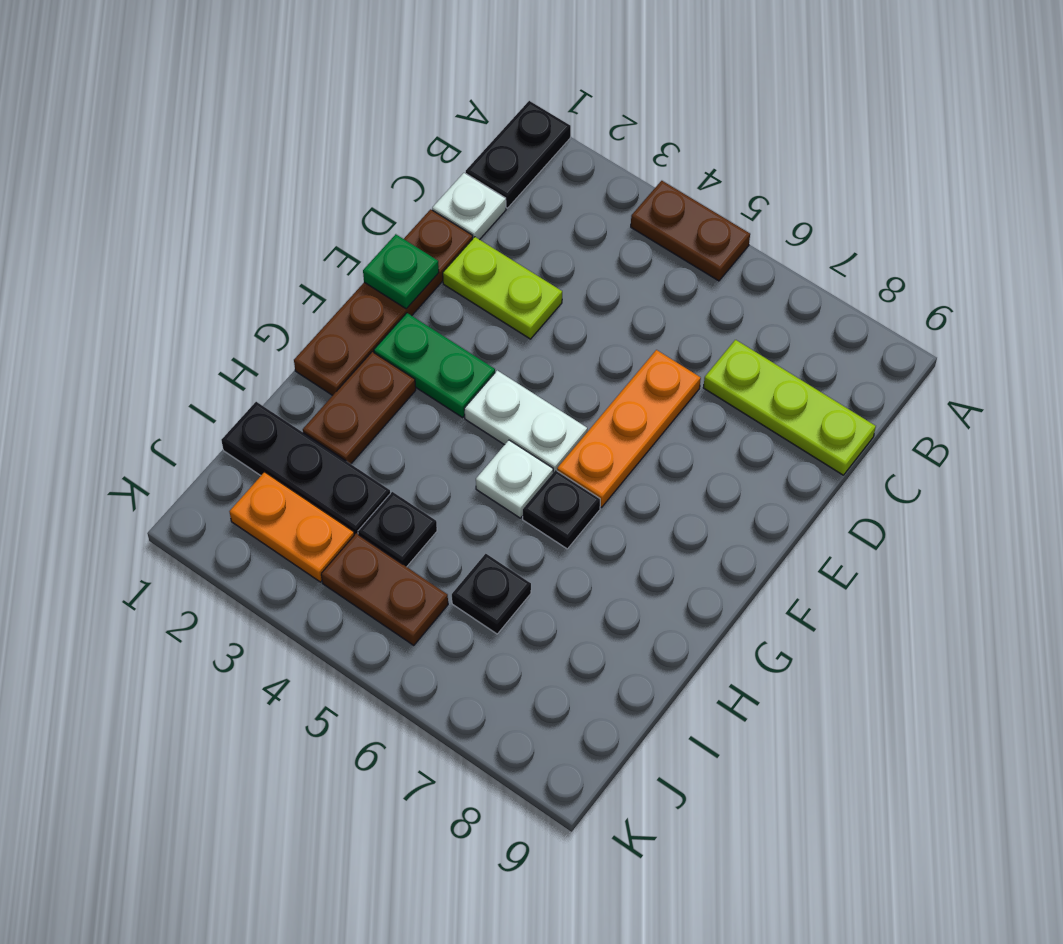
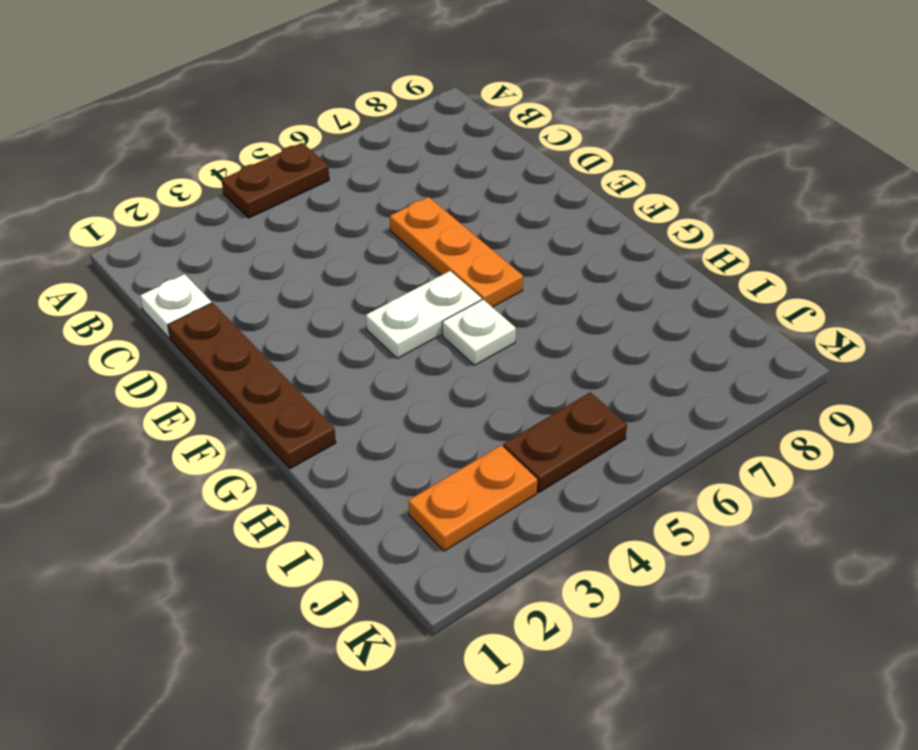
none -> black 1x2 plate [466,101,571,208]
none -> lime 1x3 plate [703,340,876,475]
none -> lime 1x2 plate [443,237,562,339]

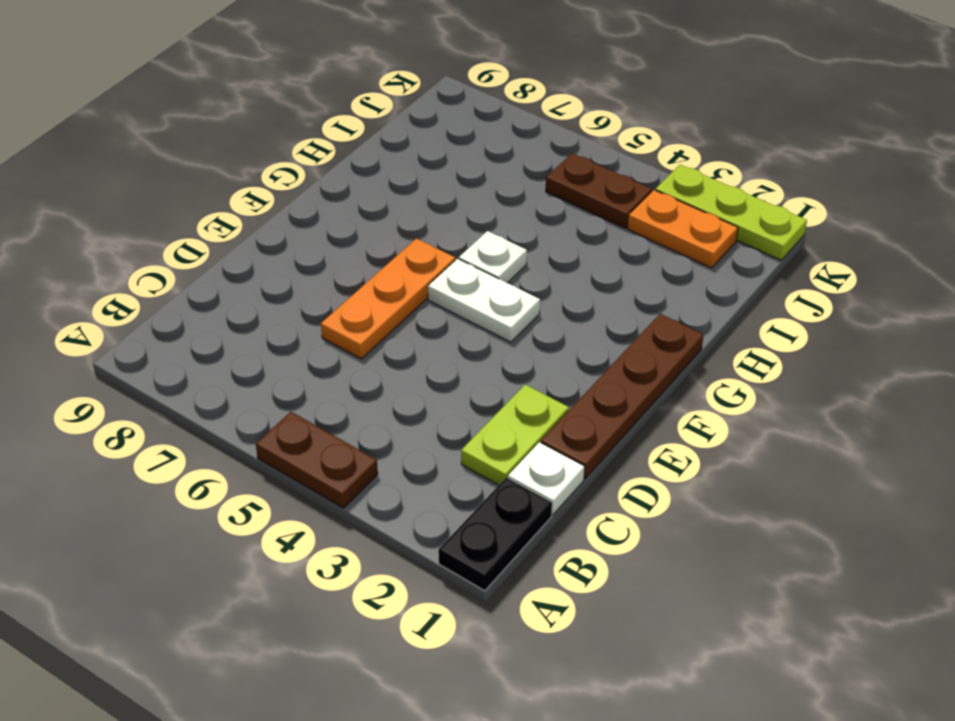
lime 1x2 plate [461,385,569,485] -> lime 1x2 plate turned to [443,237,562,339]
lime 1x3 plate [655,165,807,260] -> lime 1x3 plate moved to [703,340,876,475]
none -> green 1x2 plate [374,313,495,417]
none -> brown 1x2 plate [303,352,416,464]
none -> black 1x1 plate [523,470,600,549]

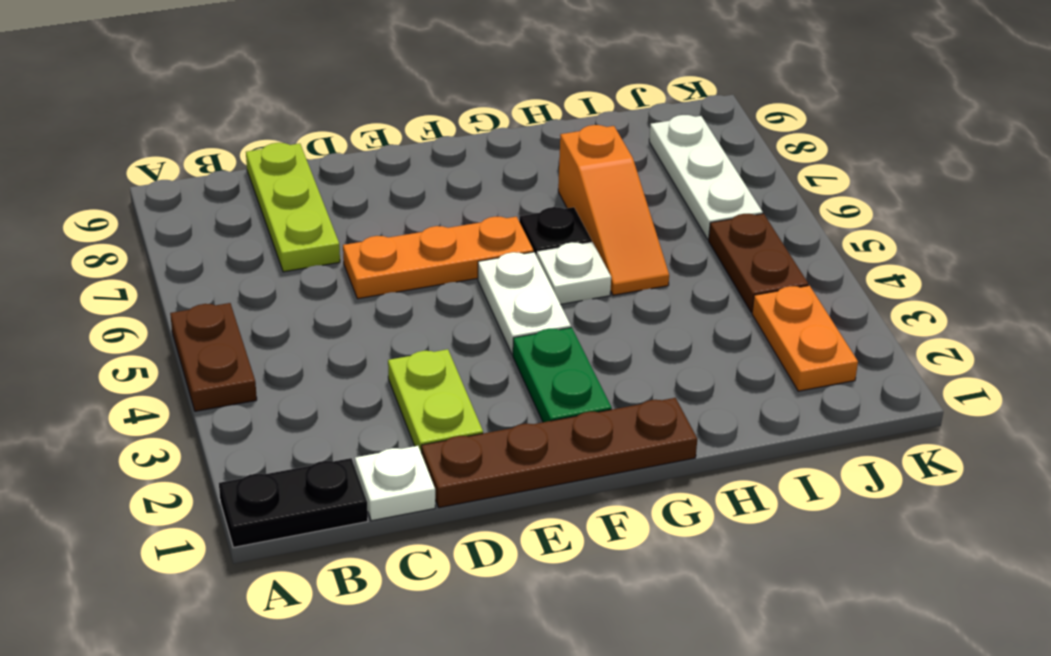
orange 1x3 slope [558,125,669,295] -> none
white 1x3 plate [649,115,763,239] -> none
none -> brown 1x2 plate [303,352,416,464]
none -> black 1x3 plate [221,402,390,535]
none -> black 1x1 plate [358,492,437,567]

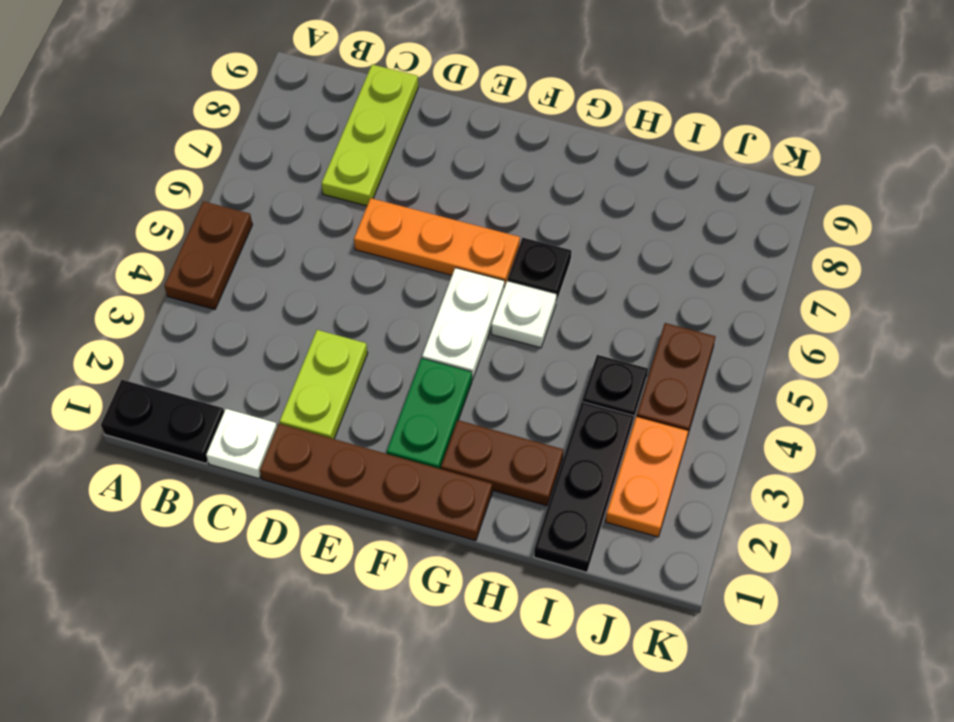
none -> black 1x1 plate [452,554,531,634]
none -> green 1x1 plate [363,234,439,309]

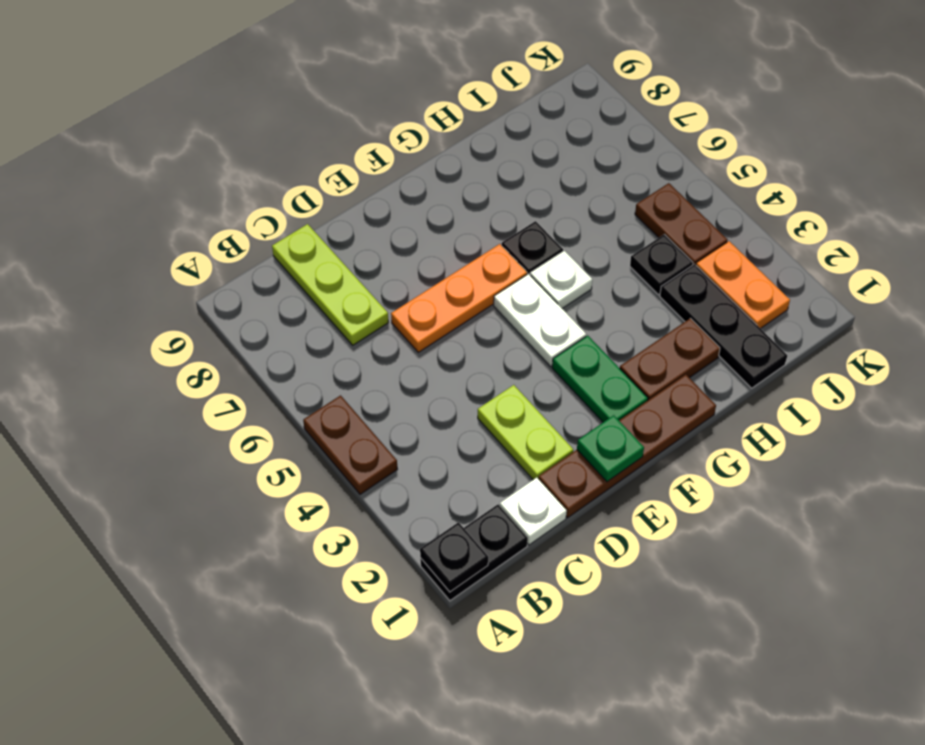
black 1x1 plate [420,522,488,592] -> black 1x1 plate moved to [452,554,531,634]

